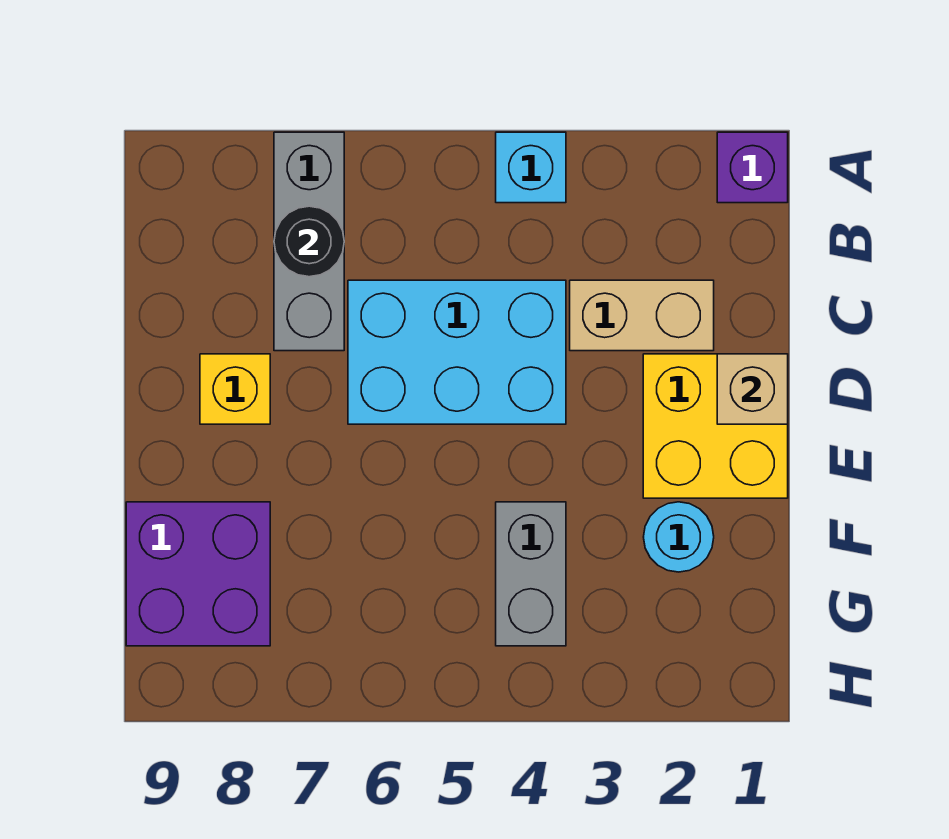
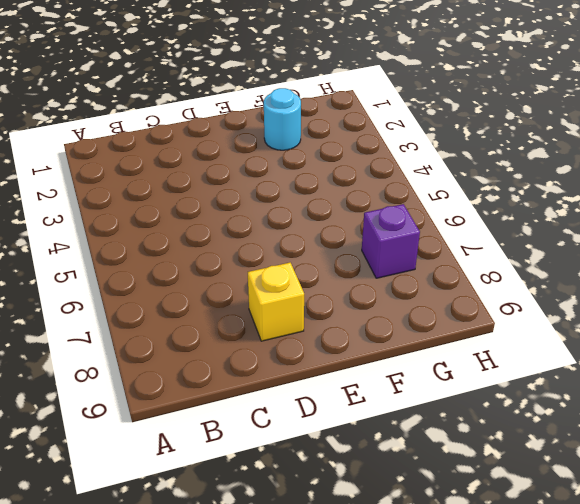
purple 1x1 brick [362,204,420,278] -> purple 1x1 brick moved to [717,132,788,203]
none -> cyan 1x1 brick [496,132,566,203]
none -> grey 1x3 brick [274,132,344,351]
none -> tan 1x2 brick [570,280,714,351]

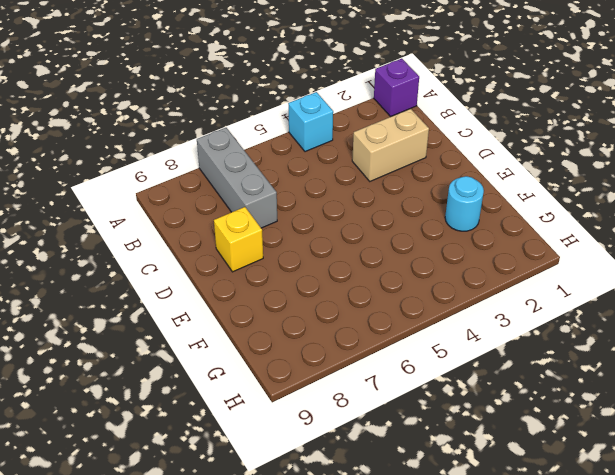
none -> cyan 2x3 brick [348,280,566,424]
none -> yellow 2x2 brick [643,354,788,498]
none -> grey 1x2 brick [496,502,566,646]

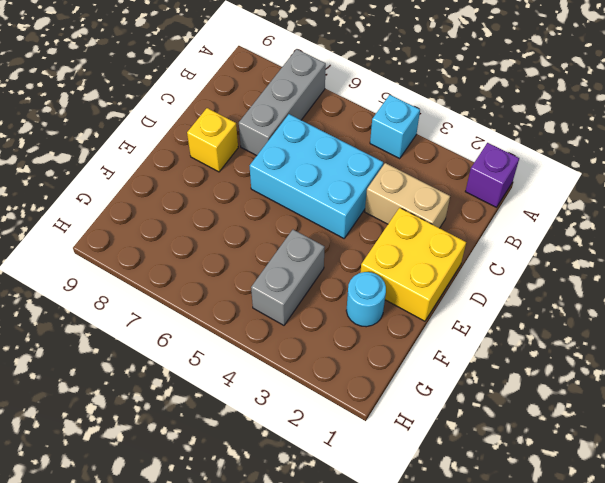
none -> purple 2x2 brick [126,502,270,646]
none -> black 1x1 round brick [274,206,344,277]
none -> tan 1x1 brick [717,354,788,424]

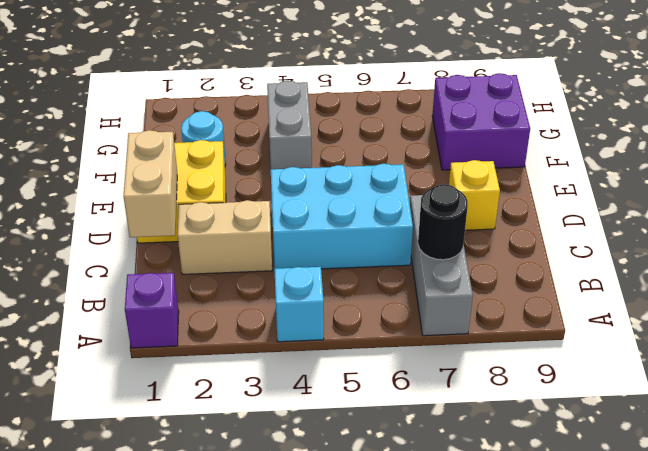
tan 1x2 brick [124,130,177,237] -> tan 1x1 brick [717,354,788,424]

